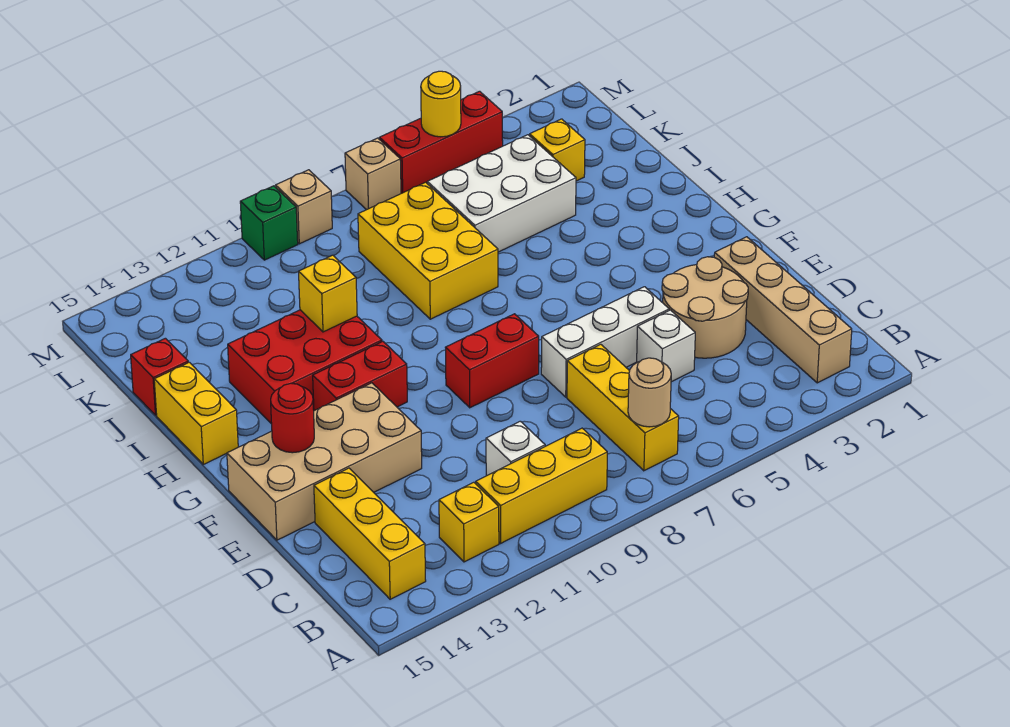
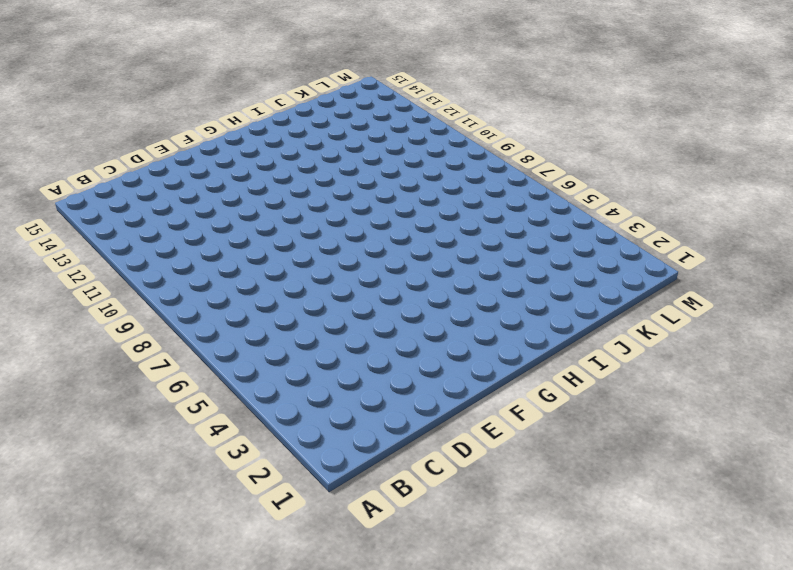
none -> tan 1x4 brick [714,237,852,383]
none -> yellow 1x3 brick [567,344,679,471]
none -> yellow 1x3 brick [476,428,607,543]

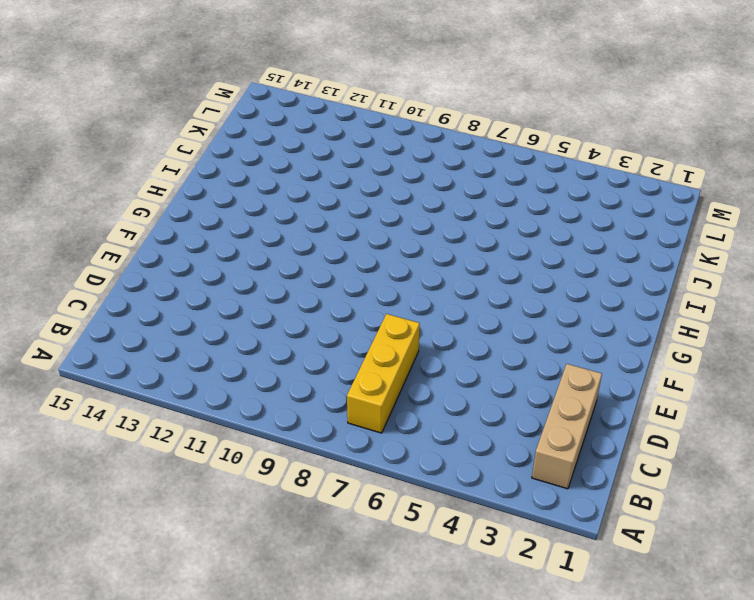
tan 1x3 brick [532,364,602,489] -> tan 1x4 brick [714,237,852,383]
none -> yellow 1x3 brick [476,428,607,543]
none -> yellow 1x1 brick [439,482,499,562]
none -> yellow 1x3 brick [314,468,426,599]

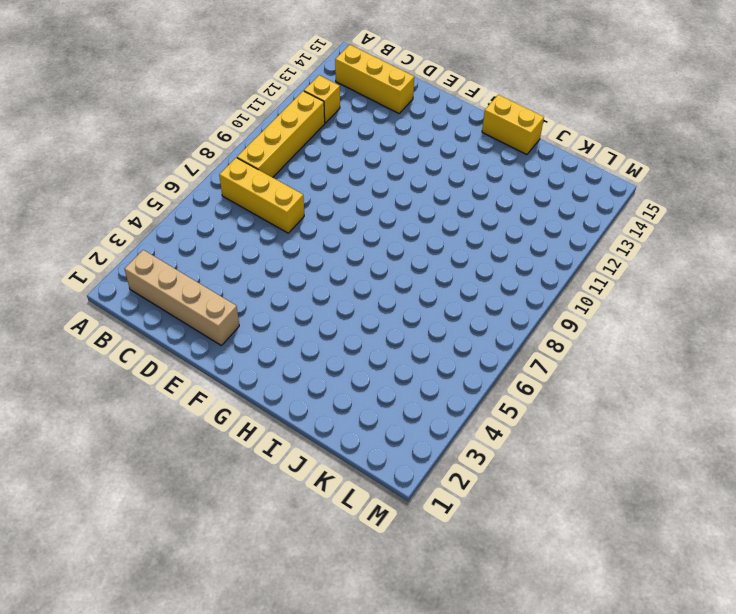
yellow 1x4 brick [237,91,325,177] -> yellow 1x3 brick [476,428,607,543]
none -> white 1x1 brick [486,421,545,476]
none -> tan 2x2 round brick [662,257,748,358]
none -> white 1x1 brick [637,310,695,382]

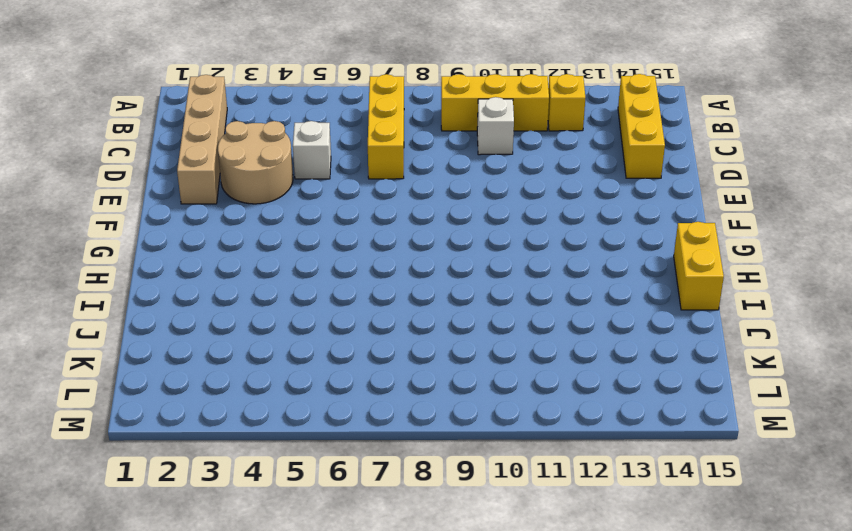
none -> white 1x3 brick [541,287,669,397]
none -> tan 2x4 brick [227,383,422,540]
none -> red 1x2 brick [445,314,539,408]

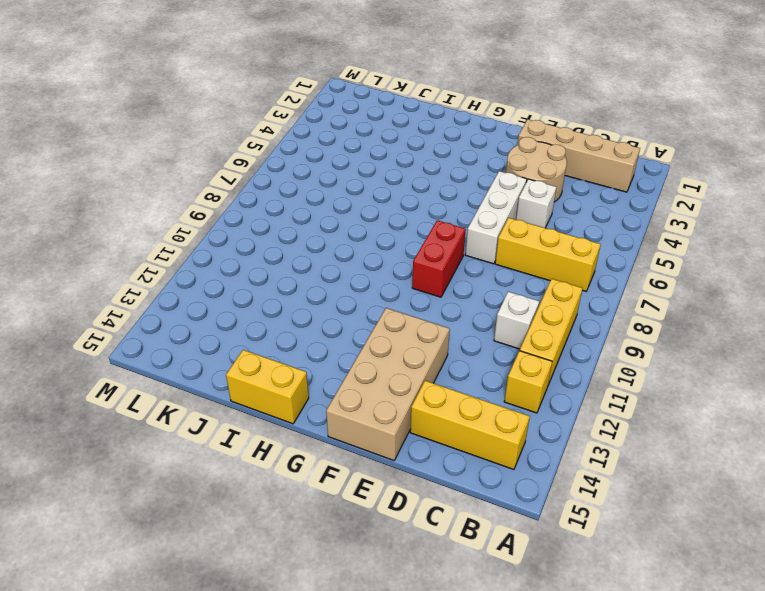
none -> red 1x2 brick [313,341,407,411]
none -> red 2x3 brick [228,310,382,424]
none -> yellow 2x3 brick [358,182,498,319]

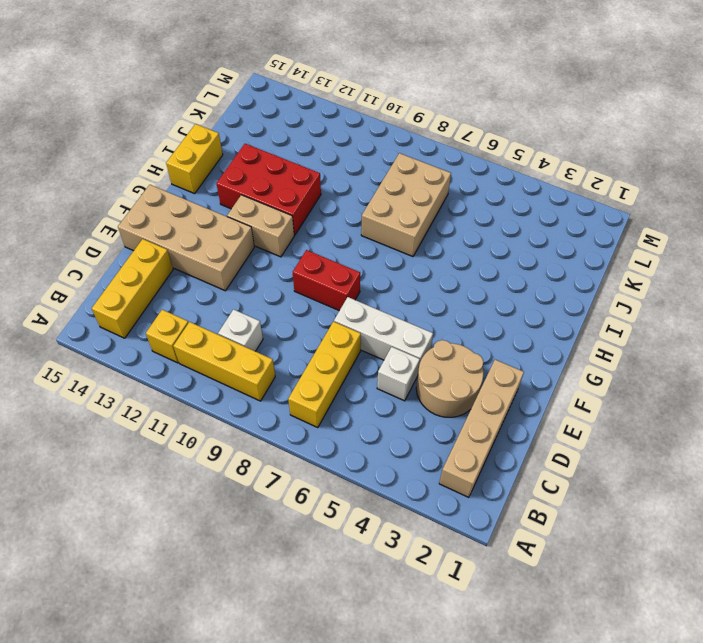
tan 1x2 brick [227,195,294,257] -> red 1x2 brick [313,341,407,411]
tan 2x3 brick [361,153,451,257] -> yellow 2x3 brick [358,182,498,319]
none -> white 2x3 brick [427,135,576,252]
none -> red 1x1 brick [131,338,188,415]
none -> yellow 1x1 brick [530,119,585,181]

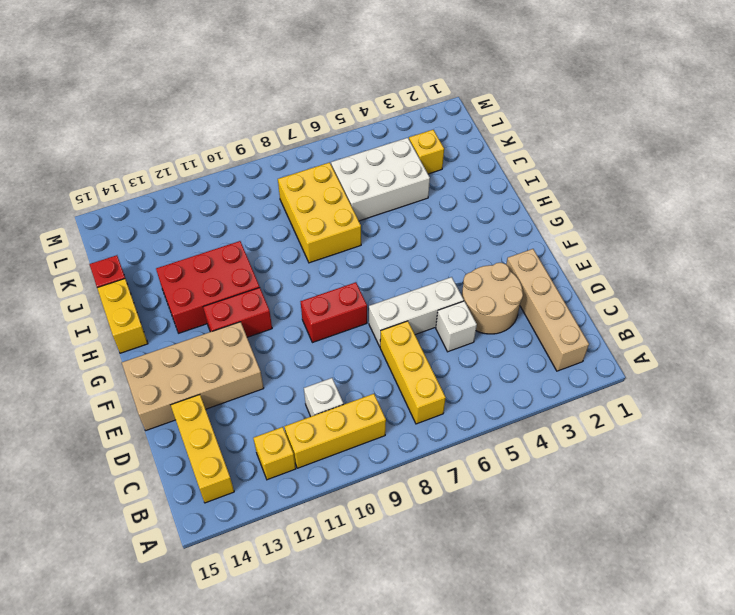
none -> red 1x3 brick [379,91,503,193]
none -> tan 1x1 brick [345,138,401,210]
none -> tan 1x1 brick [276,170,332,244]

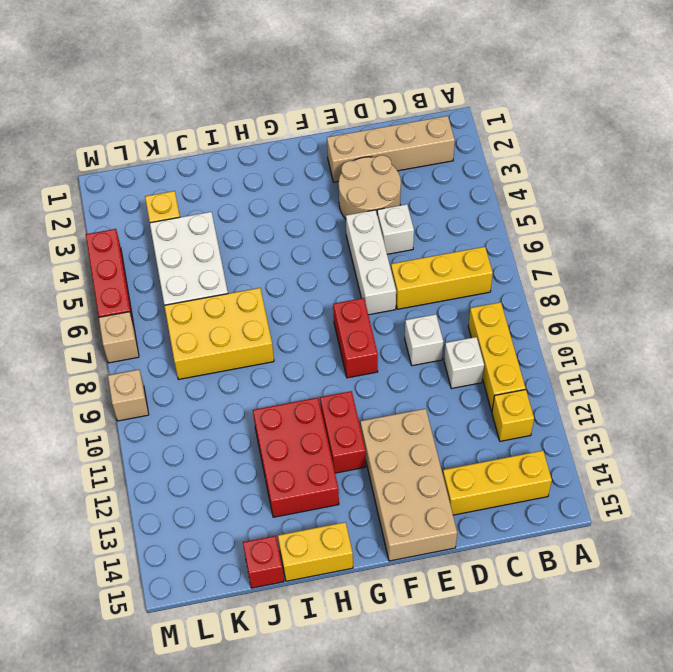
white 1x1 brick [405,314,443,366] -> none
none -> green 1x1 brick [240,186,298,260]
none -> tan 1x1 round brick [628,358,671,427]
none -> red 1x1 round brick [271,383,314,453]

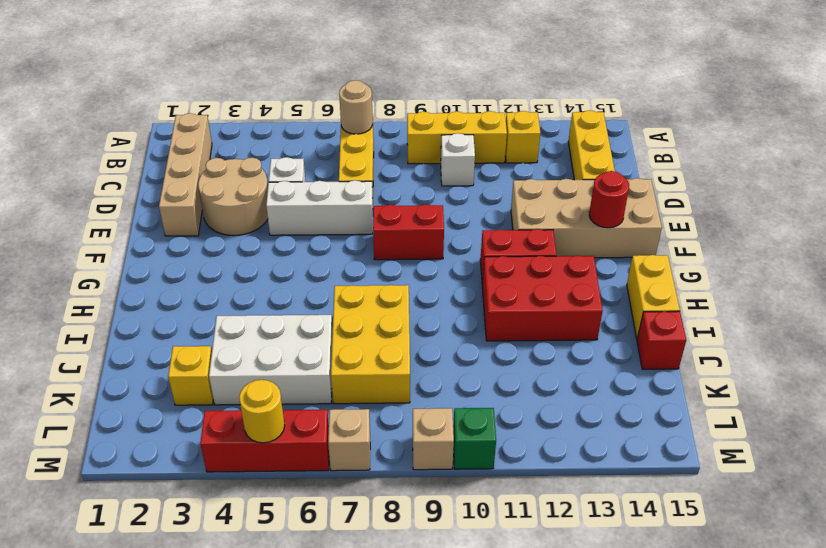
none -> yellow 1x1 brick [299,255,357,332]

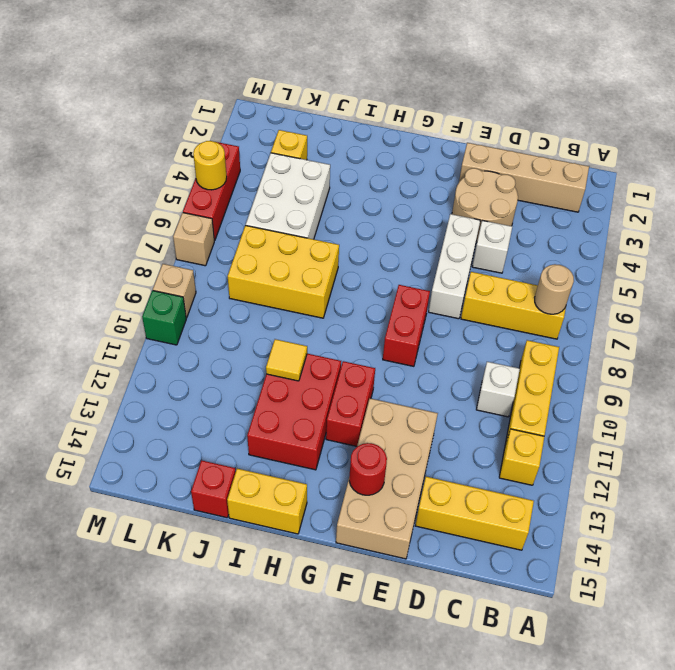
yellow 1x1 tile [266,339,307,381] -> yellow 1x1 brick [299,255,357,332]

